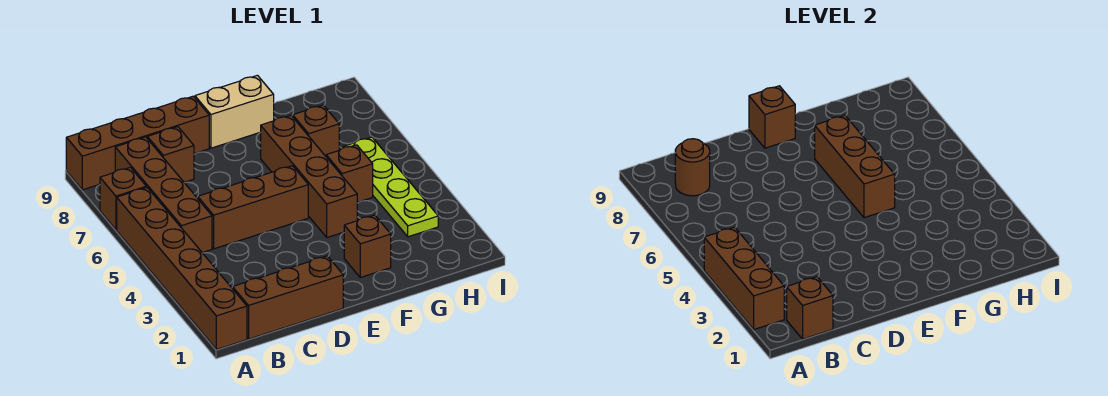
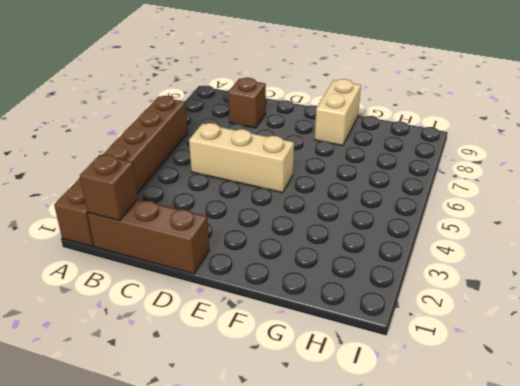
tan 1x3 brick [189,123,294,193] -> brown 1x3 brick [198,166,308,249]
tan 1x2 brick [315,79,361,146] -> tan 1x2 brick turned to [195,75,274,148]
none -> brown 1x1 brick [100,167,146,230]
none -> brown 1x4 brick [66,96,209,190]
none -> brown 1x4 brick [115,137,212,253]

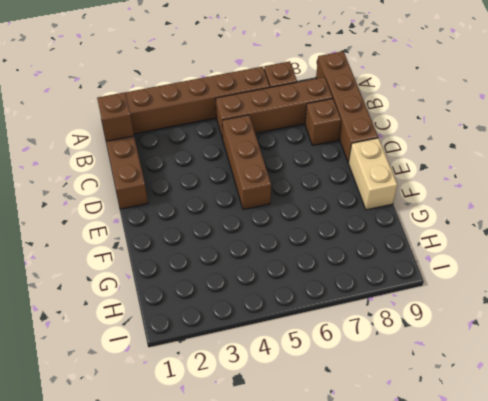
none -> brown 1x1 brick [344,215,391,277]
none -> brown 1x4 brick [261,115,357,238]
none -> brown 1x1 brick [326,145,373,202]

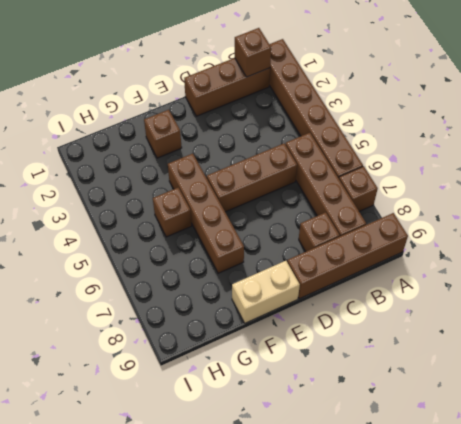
none -> brown 1x1 brick [293,105,339,156]
none -> lime 1x4 plate [342,137,438,237]
none -> brown 1x3 brick [704,227,784,329]

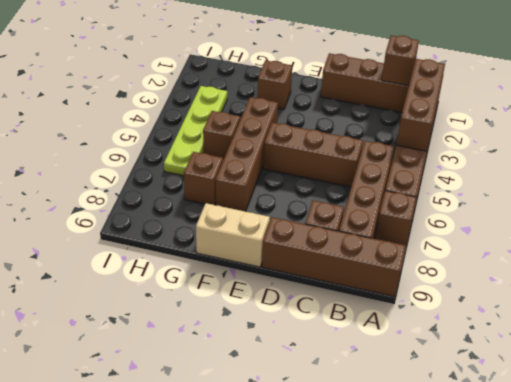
none -> brown 1x1 round brick [675,139,710,196]
none -> brown 1x1 brick [749,86,795,148]
none -> brown 1x3 brick [815,115,895,218]

